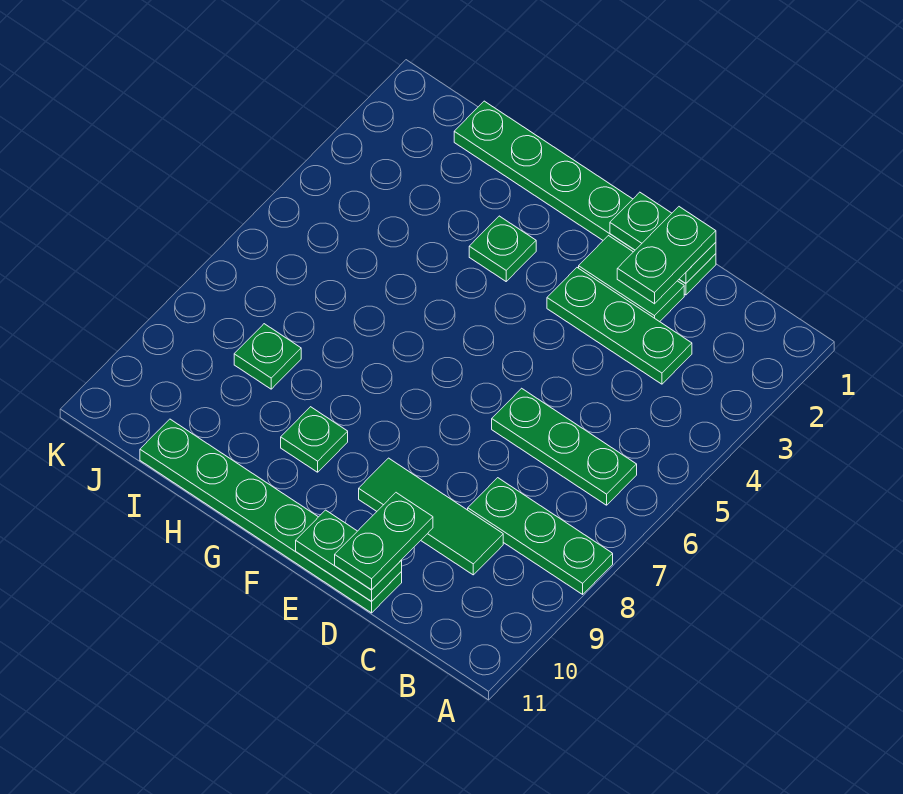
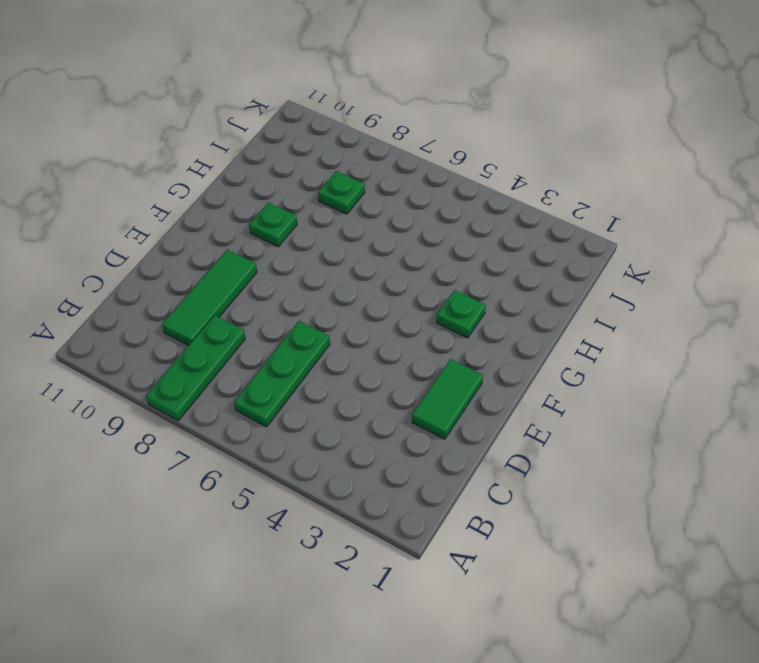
none -> green 1x3 plate [547,268,692,384]
none -> green 1x6 plate [454,101,716,295]
none -> green 1x6 plate [140,419,402,613]

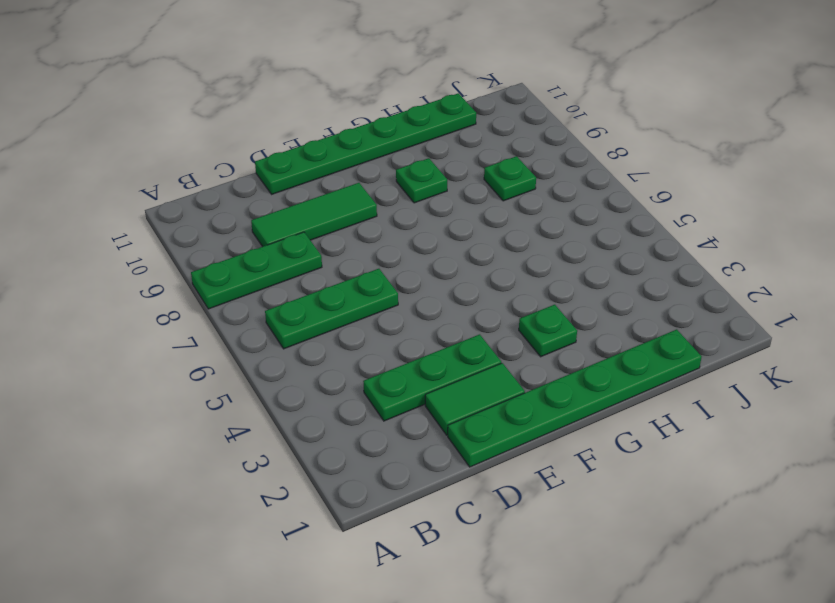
none -> green 1x2 plate [610,192,716,283]
none -> green 1x2 plate [296,510,402,601]
none -> green 1x2 plate [617,207,716,304]

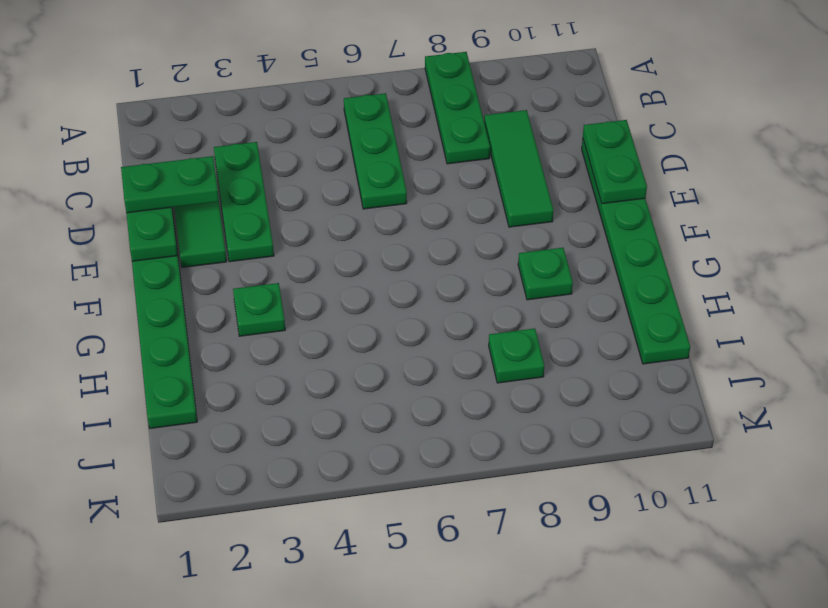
none -> green 1x2 plate [335,493,433,590]

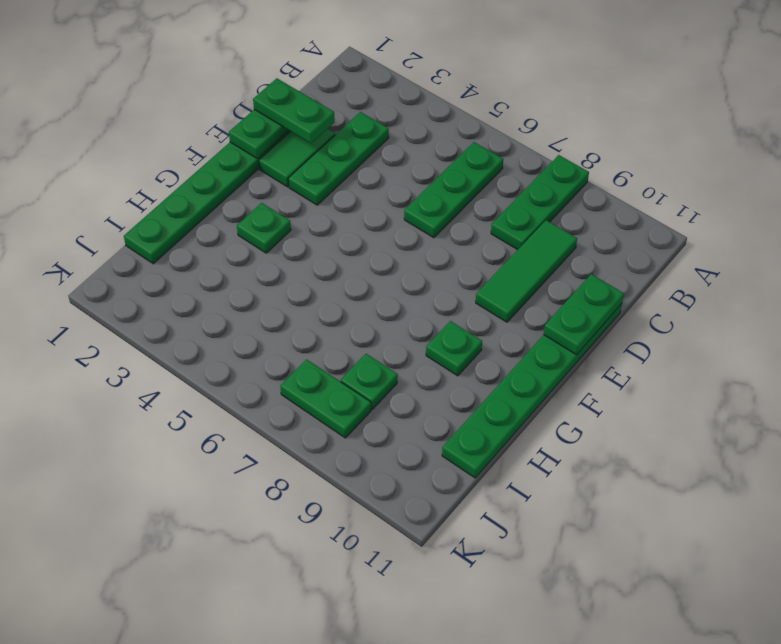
green 1x2 plate [280,359,371,438] -> green 1x2 plate moved to [335,493,433,590]

